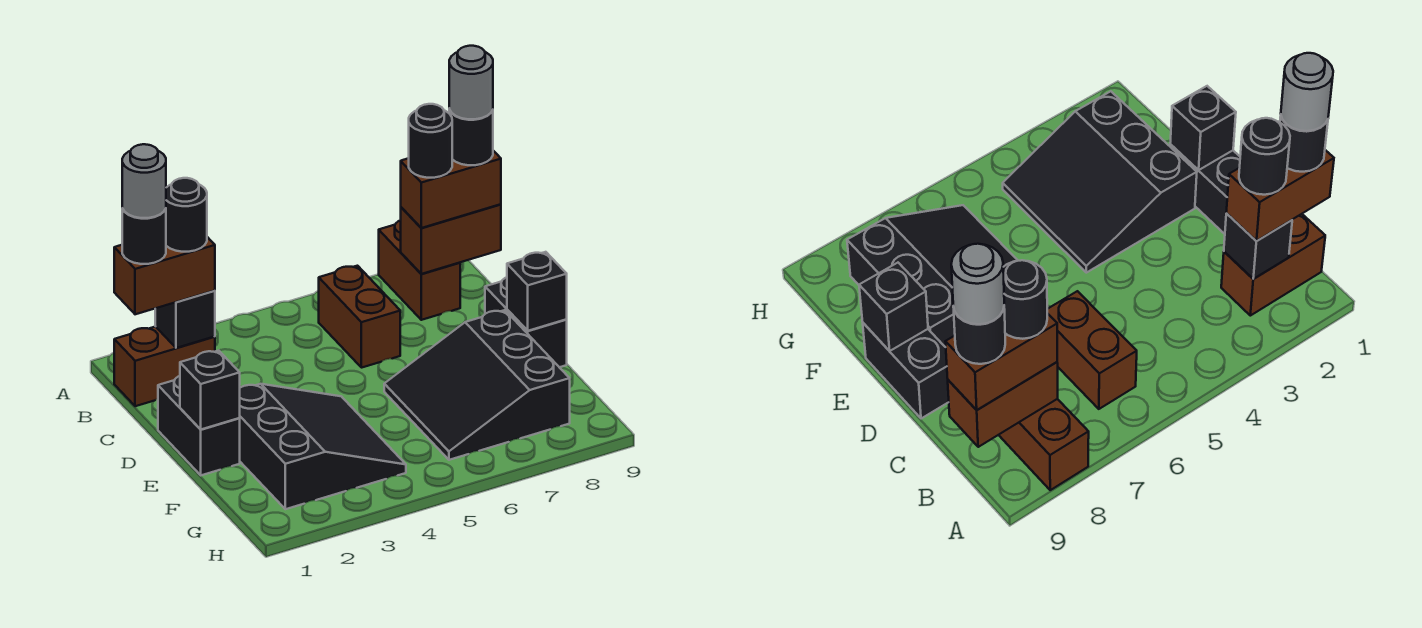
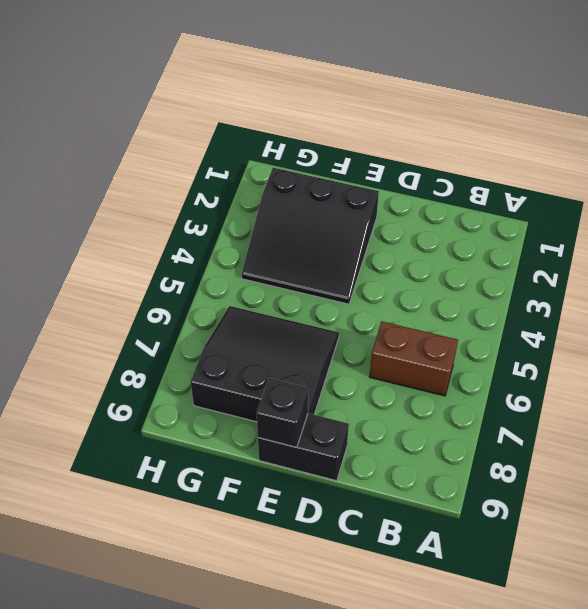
none -> brown 1x2 brick [379,220,460,320]
none -> brown 1x2 brick [114,327,215,406]
none -> black 1x2 brick [158,376,240,475]

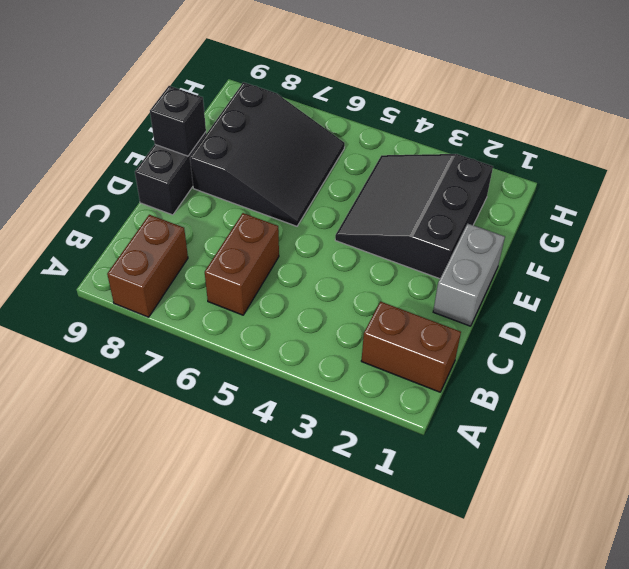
grey 1x2 brick [433,223,505,326] -> black 1x2 brick [158,376,240,475]
none -> black 1x1 brick [155,291,215,348]
none -> brown 1x2 brick [401,204,501,274]
none -> black 1x1 brick [180,351,240,429]

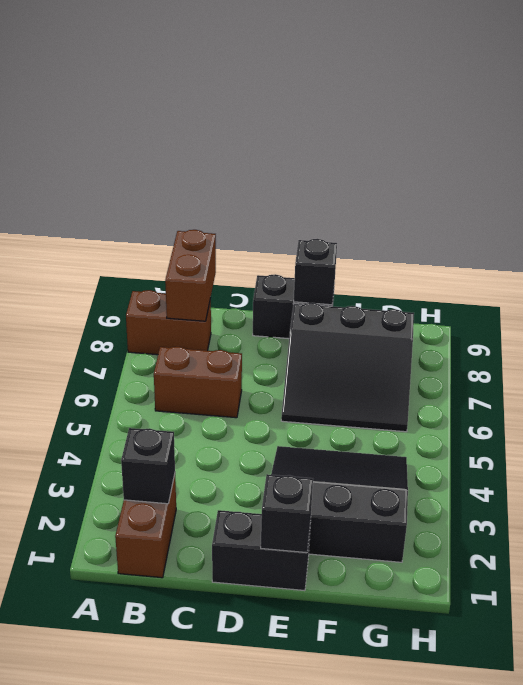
none -> brown 1x2 brick [114,237,215,314]
none -> brown 1x2 brick [401,151,501,228]
none -> black 1x1 round brick [122,209,166,264]

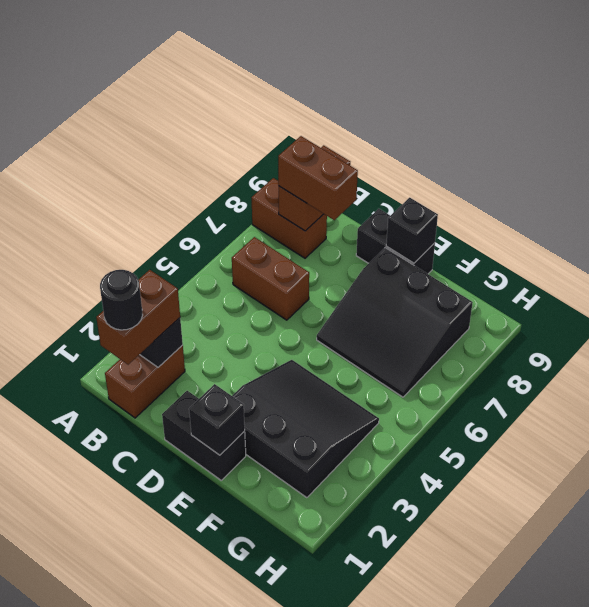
brown 1x2 brick [278,136,358,220] -> brown 1x2 brick turned to [401,151,501,228]
none -> black 1x1 round brick [166,178,207,252]
none -> black 1x1 round brick [409,104,452,178]
none -> black 1x1 round brick [449,109,493,165]

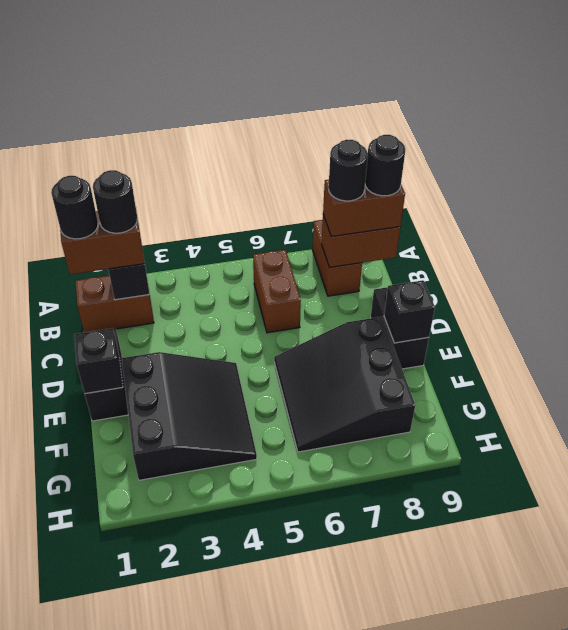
none -> grey 1x1 round brick [122,144,166,218]
none -> grey 1x1 round brick [449,46,493,119]

